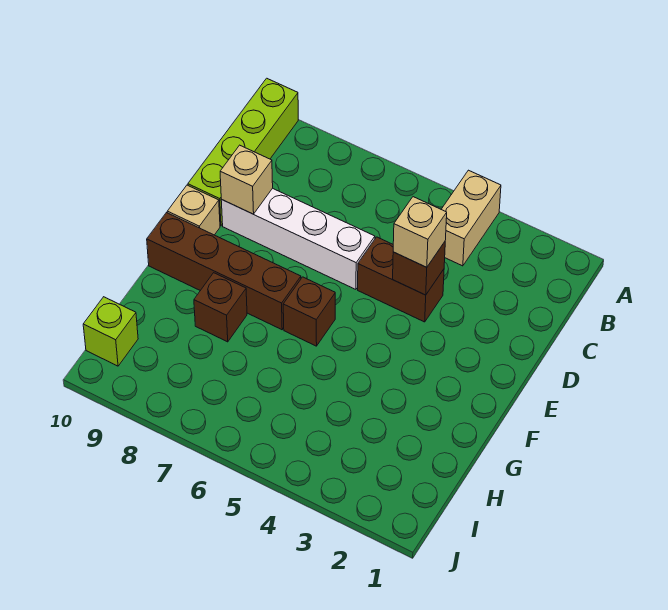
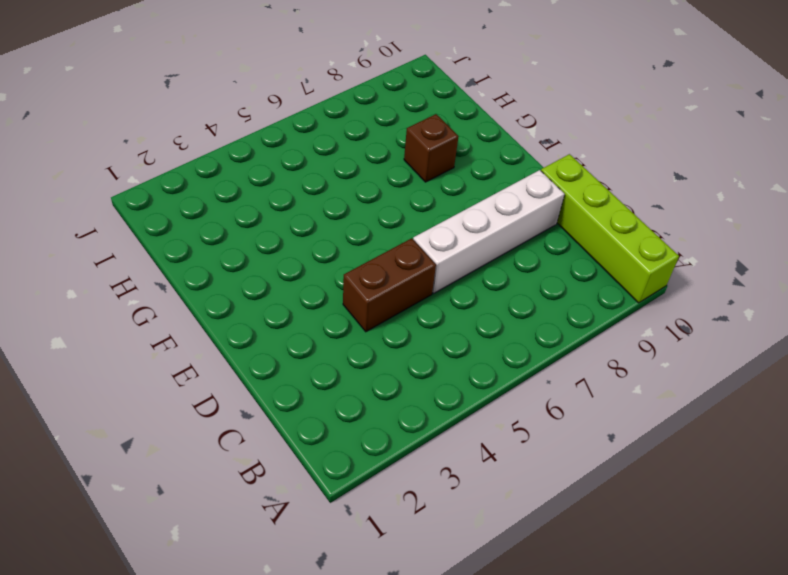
none -> tan 1x2 brick [441,170,501,266]
none -> tan 1x1 brick [167,185,220,235]
none -> brown 1x1 brick [283,277,335,346]

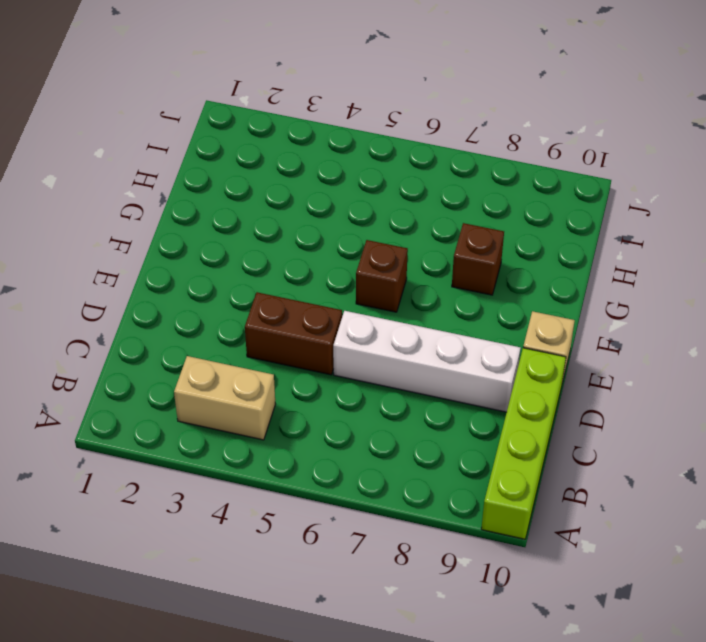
tan 1x2 brick [174,356,275,440] -> tan 1x2 brick turned to [441,170,501,266]
none -> brown 1x4 brick [147,213,301,330]
none -> lime 1x1 brick [83,297,138,366]
none -> brown 1x1 brick [393,242,445,295]

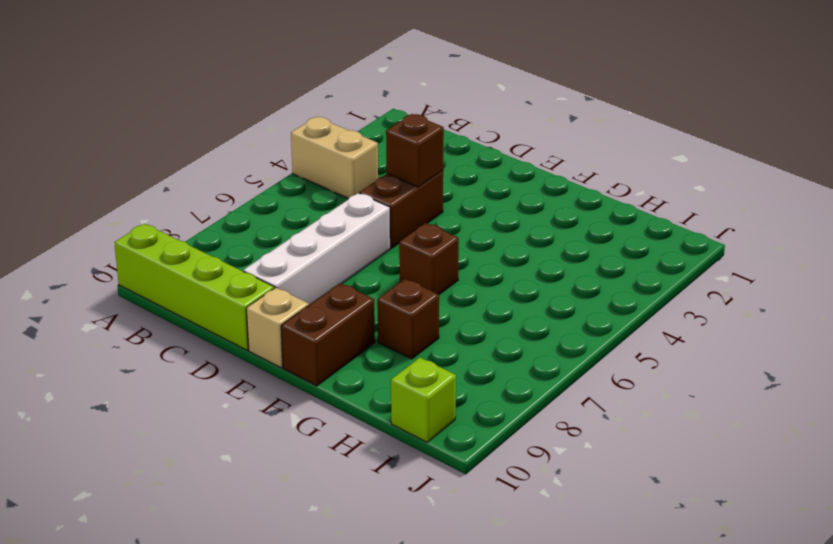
brown 1x2 brick [281,283,375,386] -> brown 1x4 brick [147,213,301,330]
none -> tan 1x1 brick [220,145,273,214]
none -> tan 1x1 brick [393,197,447,267]

